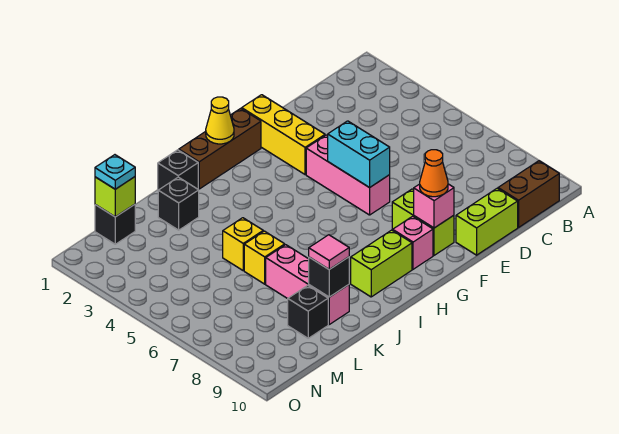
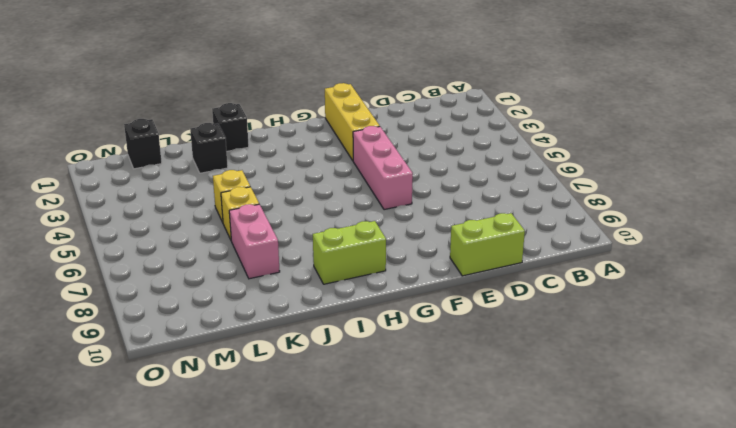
pink 1x2 brick [229,204,280,279] -> pink 1x3 brick [266,245,349,324]
none -> brown 1x2 brick [498,161,559,227]
none -> lime 1x2 brick [392,189,454,255]
none -> brown 1x3 brick [179,108,261,189]

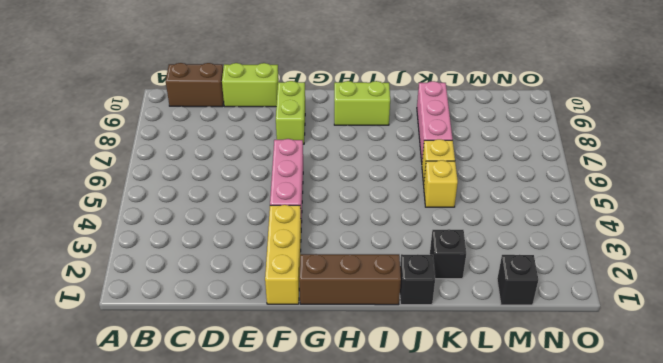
none -> pink 1x1 brick [393,216,433,269]
none -> black 1x1 brick [288,285,328,338]
none -> cyan 1x2 brick [328,121,390,188]

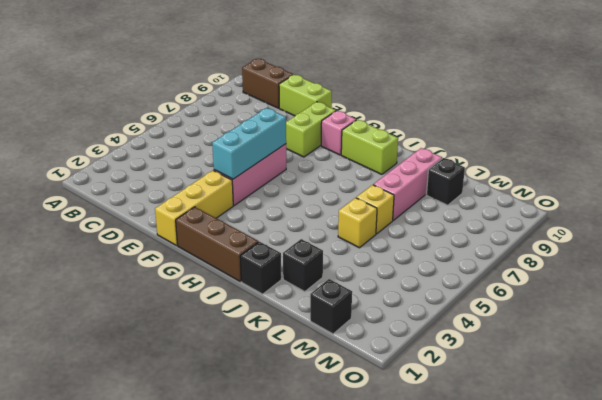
cyan 1x3 brick [212,108,286,179] -> cyan 1x2 brick [328,121,390,188]
none -> pink 1x1 brick [414,184,454,228]
none -> yellow 1x1 cone [206,97,234,144]
none -> black 1x1 brick [309,257,349,297]

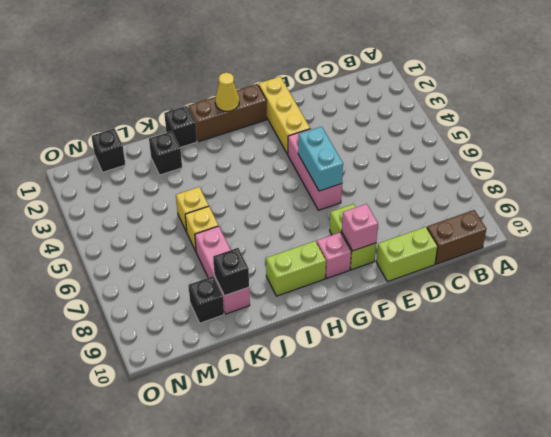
none -> lime 1x1 brick [95,177,135,217]
none -> orange 1x1 cone [420,150,448,197]
none -> pink 1x1 tile [309,235,349,269]

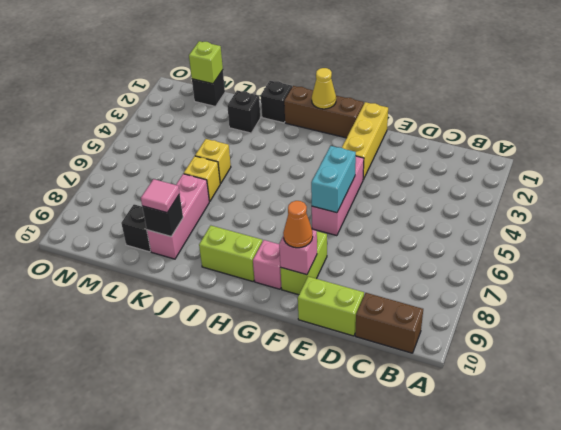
none -> cyan 1x1 plate [95,155,135,189]

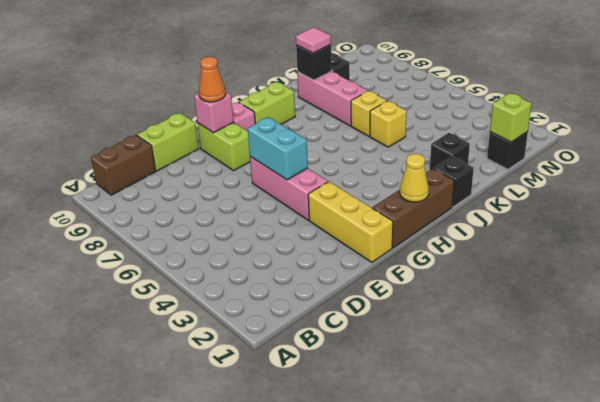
none -> cyan 1x1 plate [95,155,135,189]

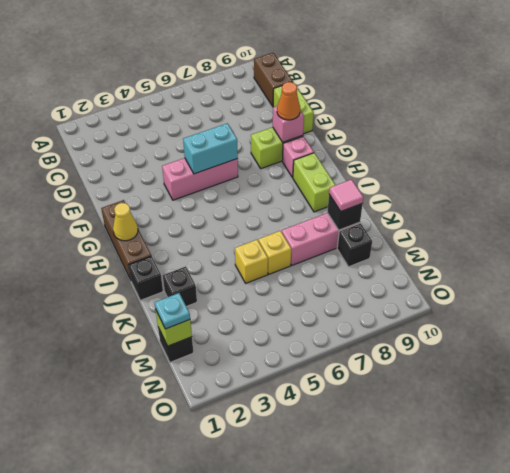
none -> yellow 1x3 brick [242,95,325,175]

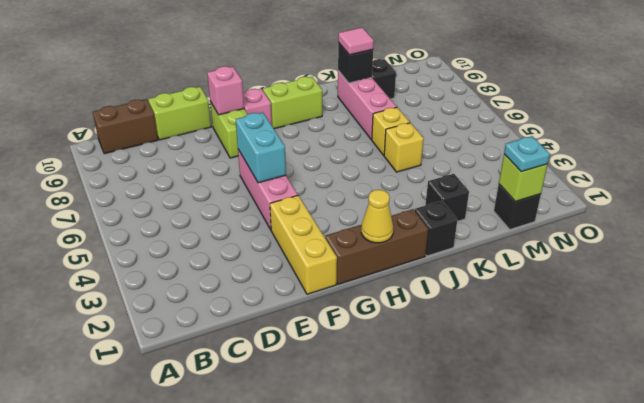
none -> orange 1x1 cone [420,150,448,197]

